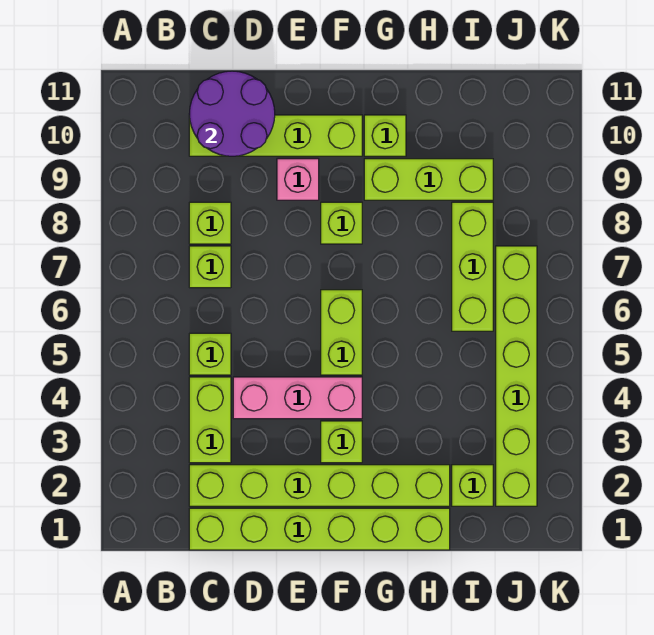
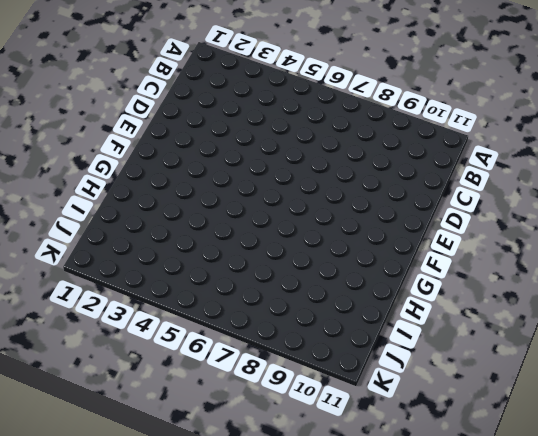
none -> lime 1x6 brick [189,508,450,550]
none -> lime 1x6 brick [189,465,450,506]
none -> lime 1x2 brick [189,377,231,463]

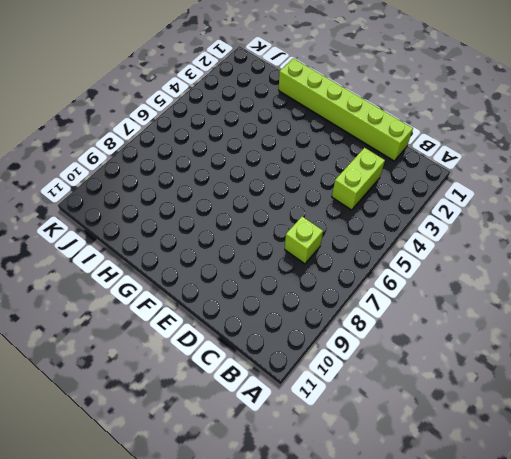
none -> lime 1x6 brick [189,465,450,506]
none -> lime 1x1 brick [189,333,231,375]
none -> lime 1x1 brick [189,202,231,244]

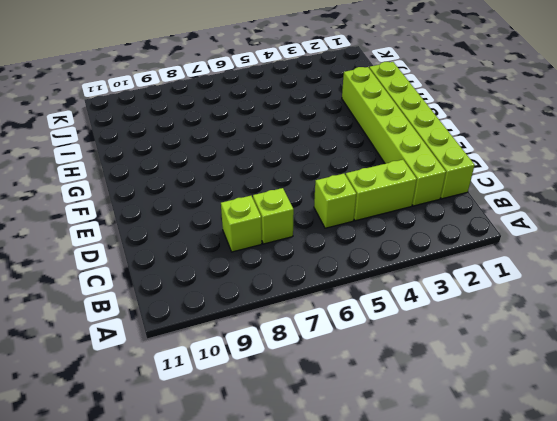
none -> lime 1x4 brick [189,115,362,156]
none -> pink 1x3 brick [233,377,362,419]
none -> pink 1x1 brick [277,159,319,200]

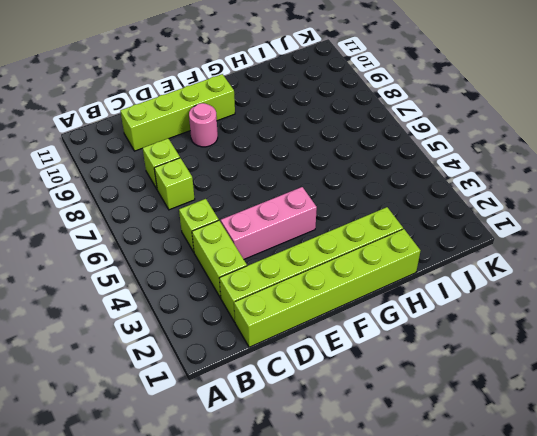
pink 1x1 round brick [189,103,218,147] -> pink 1x1 brick [277,159,319,200]
none -> lime 1x1 brick [321,421,362,463]
none -> lime 1x2 brick [321,290,362,375]
none -> lime 1x1 brick [321,202,362,244]

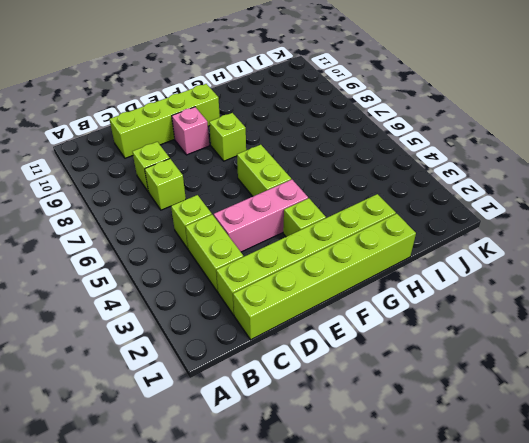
none -> lime 1x3 brick [364,159,493,200]
none -> lime 1x1 brick [364,115,406,156]
none -> lime 1x1 brick [452,465,493,506]

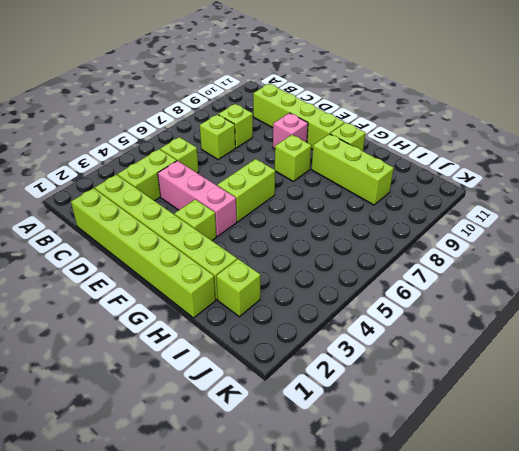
none -> lime 1x3 brick [452,202,493,331]
none -> lime 1x6 brick [496,246,537,506]
none -> purple 2x2 round brick [189,71,275,156]

